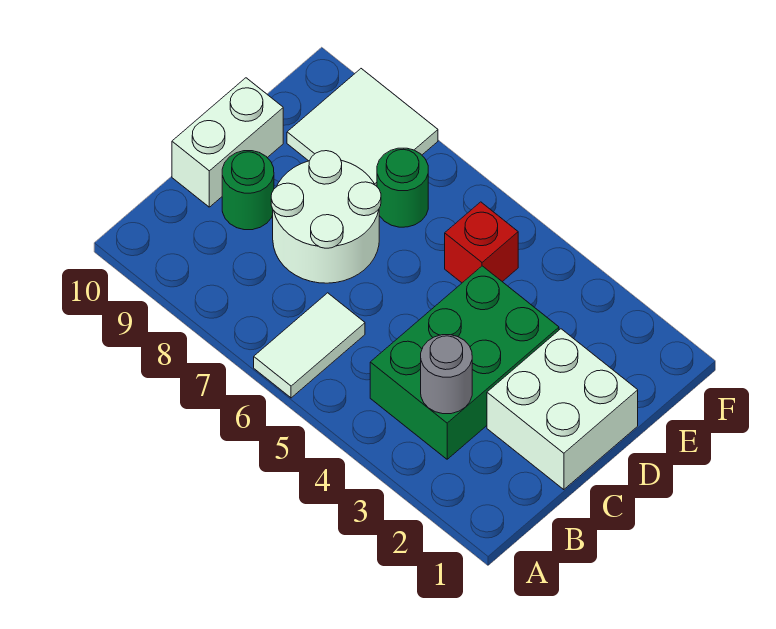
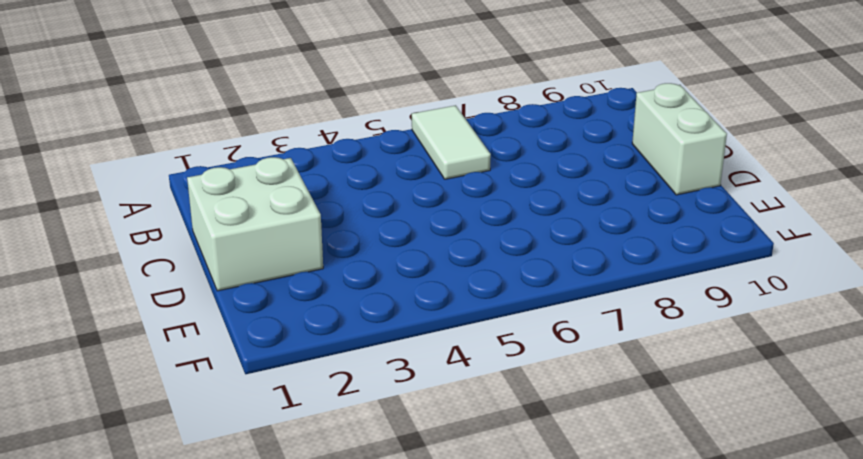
none -> green 2x3 brick [370,266,559,459]
none -> white 2x2 round brick [271,151,381,283]

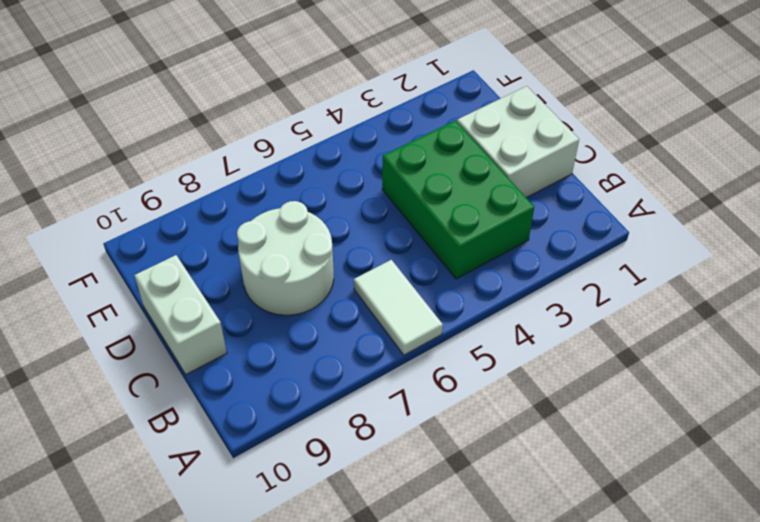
none -> green 1x1 round brick [222,151,274,230]
none -> red 1x1 brick [445,202,518,283]

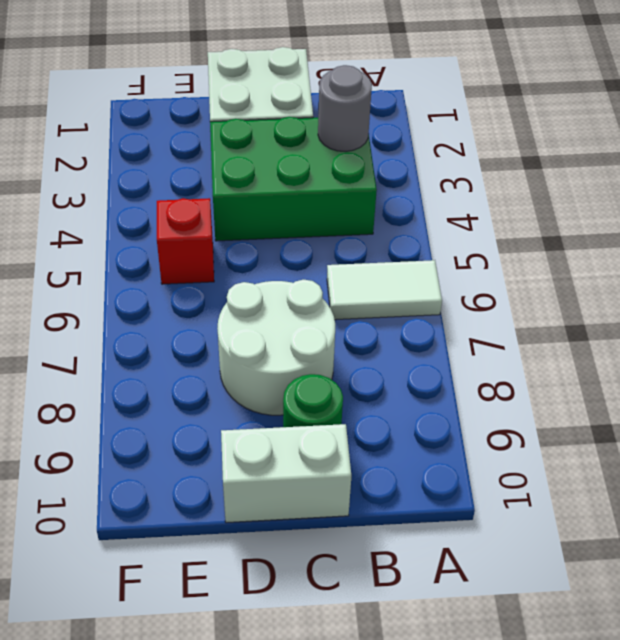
none -> green 1x1 round brick [377,148,428,227]
none -> white 2x2 tile [287,69,438,186]

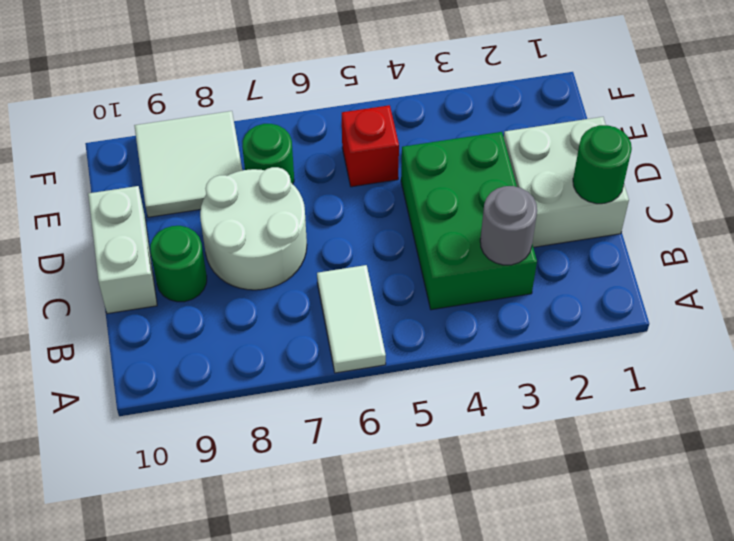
green 1x1 round brick [573,125,632,204] -> none

